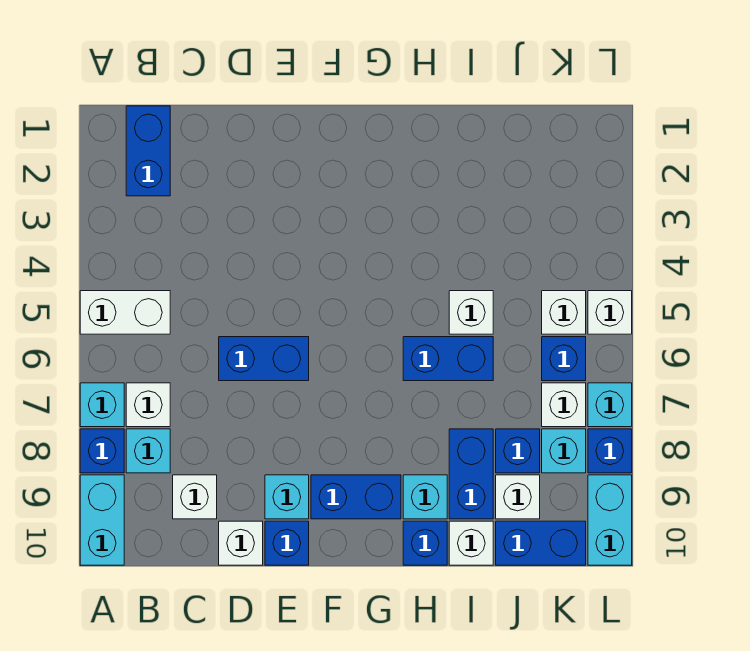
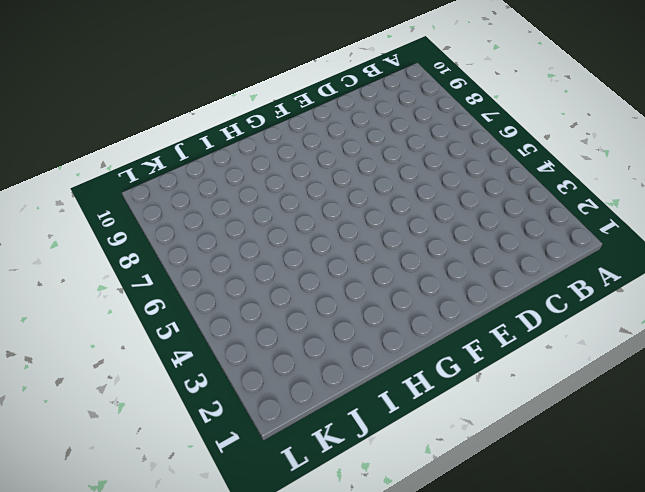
none -> white 1x2 brick [80,291,170,334]
none -> cyan 1x1 brick [80,383,124,427]
none -> blue 1x1 brick [80,429,124,473]
none -> cyan 1x2 brick [80,475,124,565]

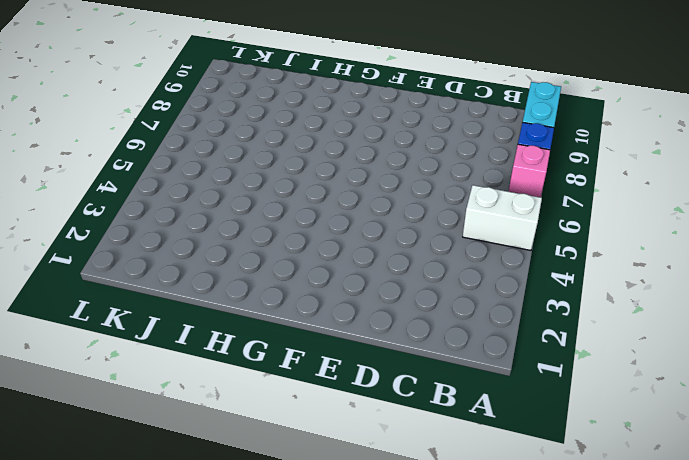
pink 1x1 brick [508,144,550,197] -> cyan 1x1 brick [80,383,124,427]
none -> blue 1x2 brick [126,106,170,196]
none -> white 1x1 brick [126,383,170,427]
none -> cyan 1x1 brick [126,429,170,473]
none -> white 1x1 brick [173,475,217,519]

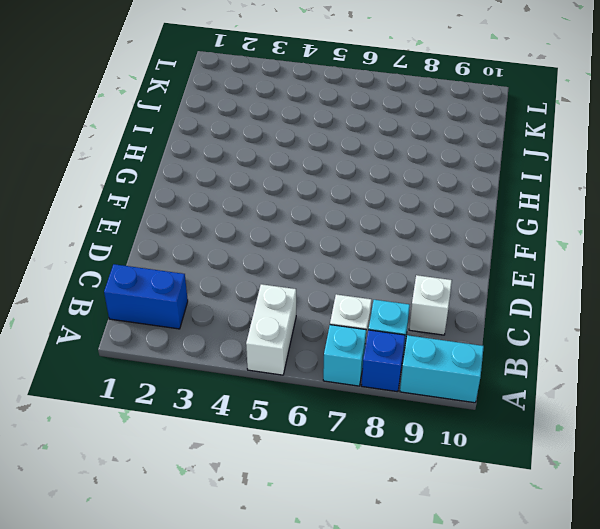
none -> blue 1x2 brick [219,337,309,381]
none -> white 1x1 brick [219,521,263,565]
none -> cyan 1x1 brick [265,475,309,519]
none -> blue 1x1 brick [265,521,309,565]

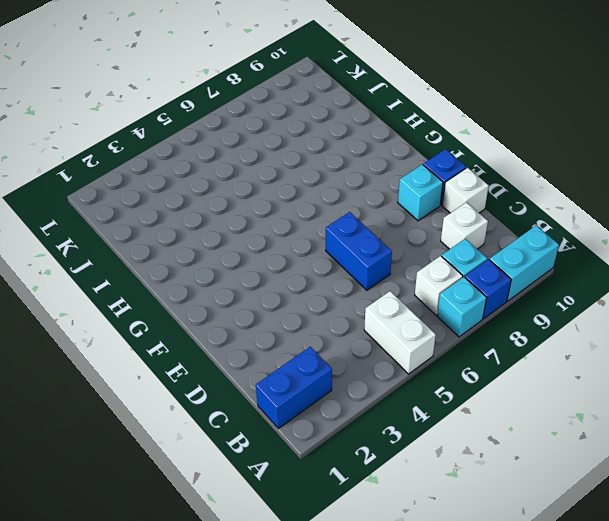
none -> blue 1x2 brick [311,475,401,519]
none -> blue 1x2 brick [403,337,493,381]
none -> cyan 1x1 brick [403,475,447,519]
none -> blue 1x1 brick [403,521,447,565]

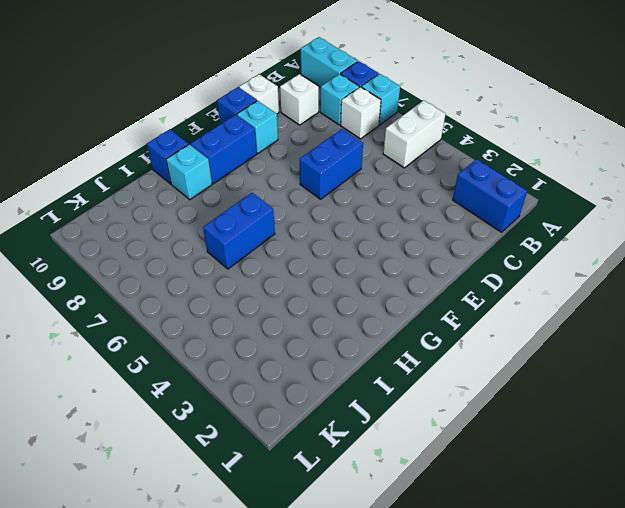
none -> white 1x1 brick [449,291,493,334]
none -> blue 1x2 brick [449,429,493,519]
none -> white 1x1 brick [449,521,493,565]
none -> blue 1x1 brick [496,429,540,473]

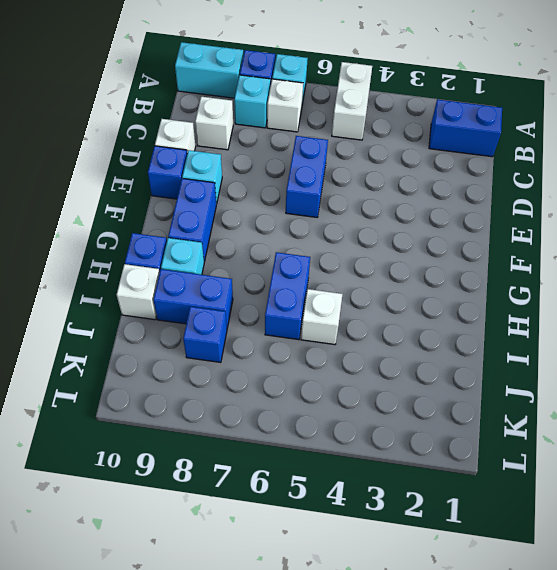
none -> white 1x1 brick [496,475,540,519]
none -> blue 1x2 brick [496,521,586,565]
none -> white 1x1 brick [542,291,586,334]
none -> blue 1x1 brick [542,337,586,381]

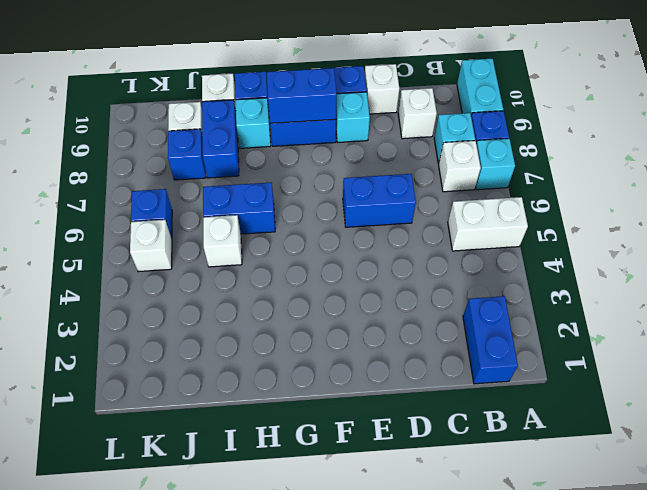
blue 1x2 brick [267,68,337,123] -> blue 1x2 brick moved to [496,521,586,565]
none -> white 1x1 brick [542,383,586,427]
none -> cyan 1x1 brick [542,429,586,473]
none -> white 1x1 brick [588,291,632,334]
none -> cyan 1x1 brick [588,383,632,427]

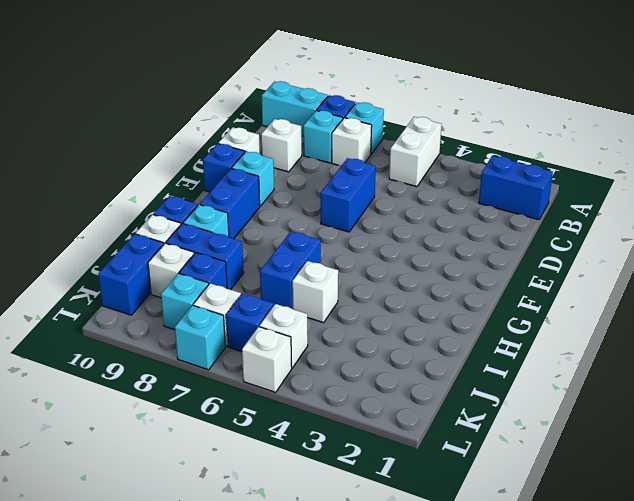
none -> blue 1x1 brick [588,429,632,473]
none -> cyan 1x2 brick [588,475,632,565]

